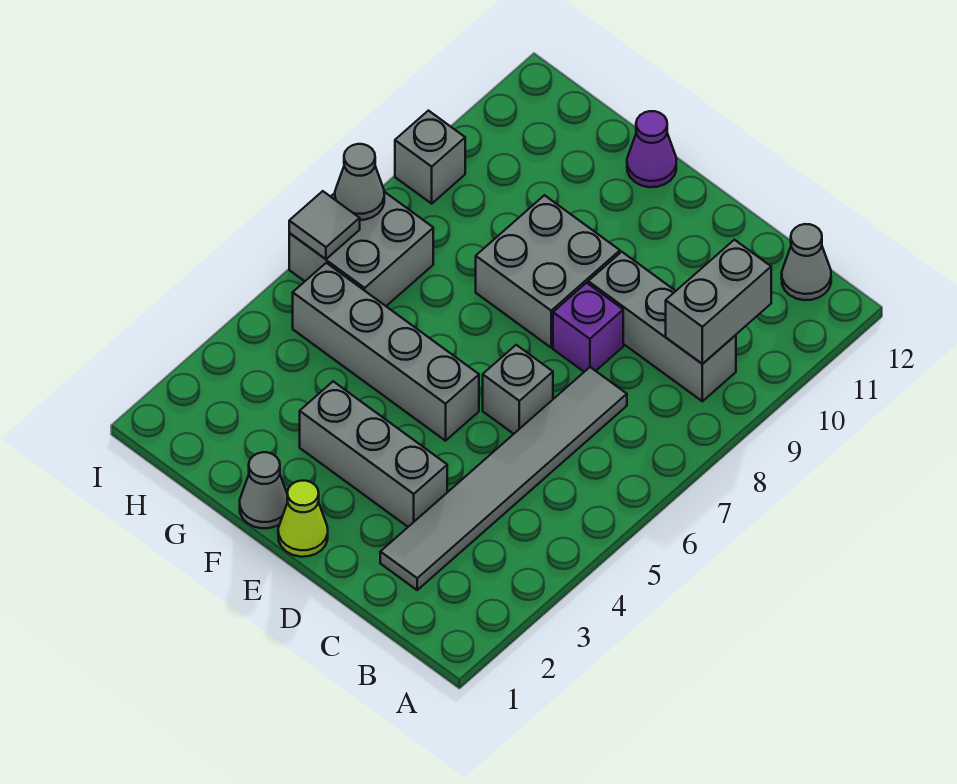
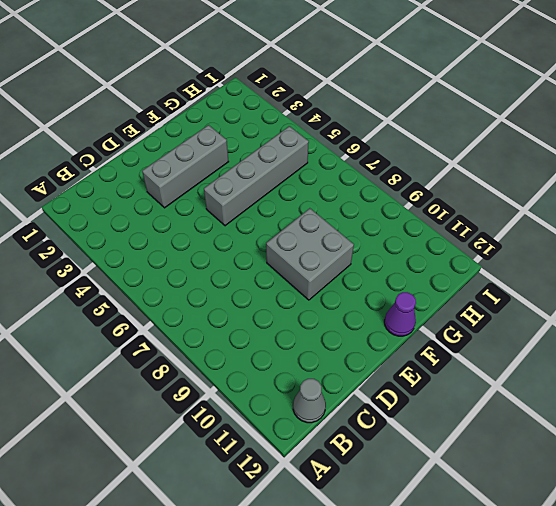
none -> grey 1x3 brick [588,252,736,401]
none -> grey 1x6 tile [380,367,627,590]
none -> grey 1x1 brick [483,345,553,434]

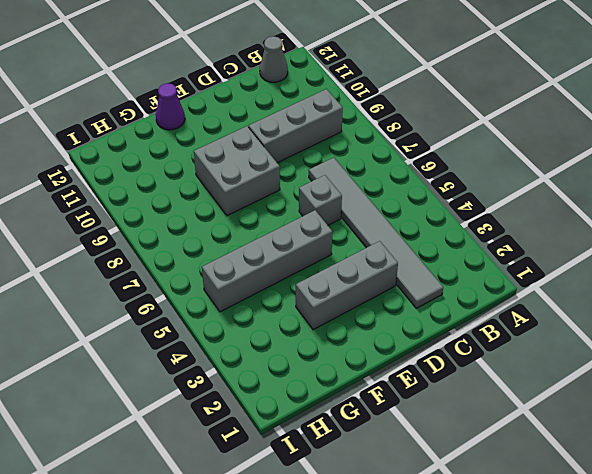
none -> purple 1x1 brick [553,283,623,372]
none -> lime 1x1 cone [278,481,328,557]
none -> grey 1x1 cone [240,452,288,528]

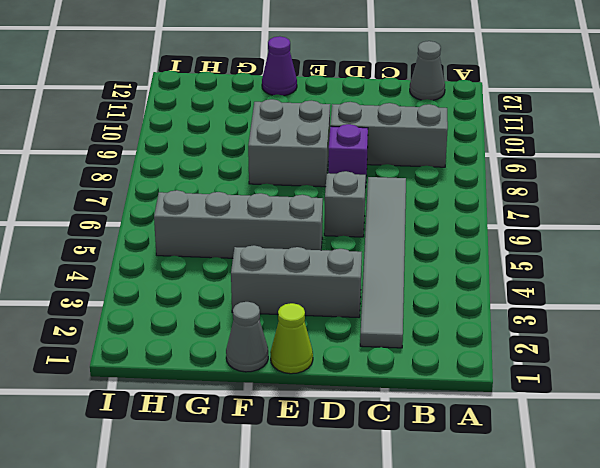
none -> grey 2x2 brick [289,192,433,306]
none -> grey 1x1 brick [395,111,465,204]
none -> grey 1x2 brick [666,240,771,364]

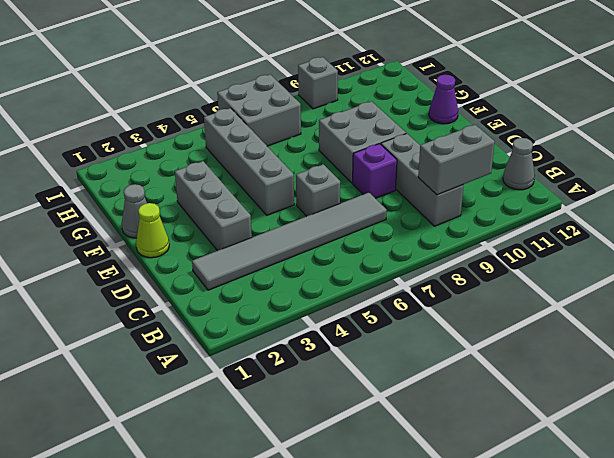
none -> grey 1x1 tile [289,191,360,259]
none -> grey 1x1 cone [335,144,384,220]

